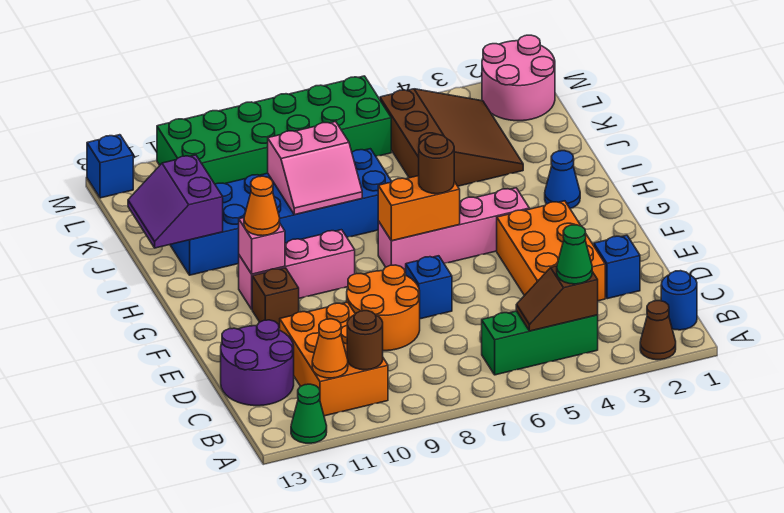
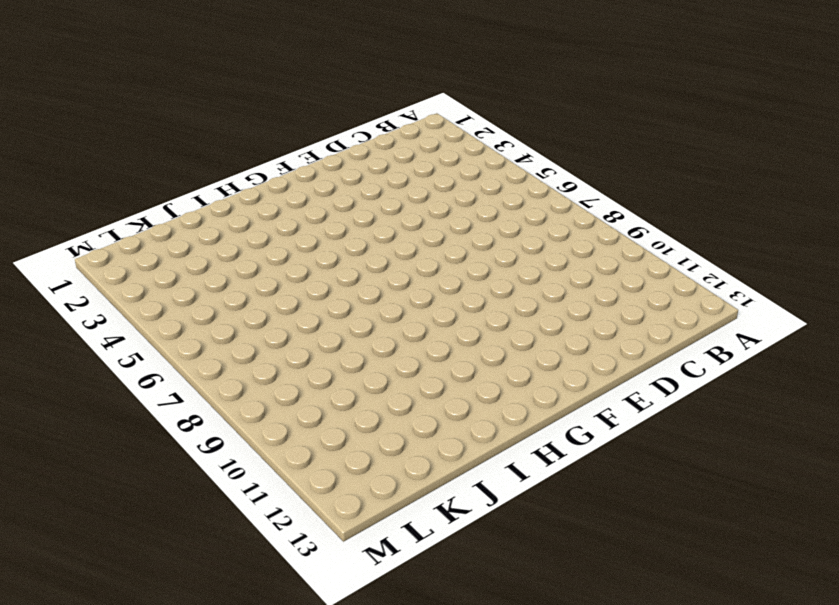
none -> brown 1x1 cone [640,301,676,360]
none -> green 1x1 cone [291,384,327,443]
none -> blue 1x1 round brick [661,271,697,330]

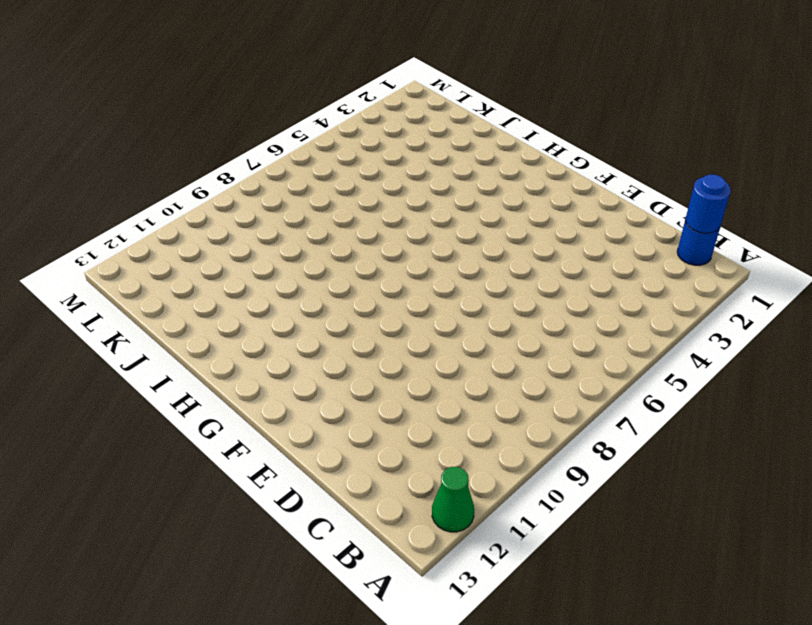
blue 1x1 round brick [685,175,731,233] -> none
none -> brown 1x1 cone [640,301,676,360]
none -> green 1x3 brick [482,311,598,375]
none -> orange 2x3 brick [280,302,388,416]

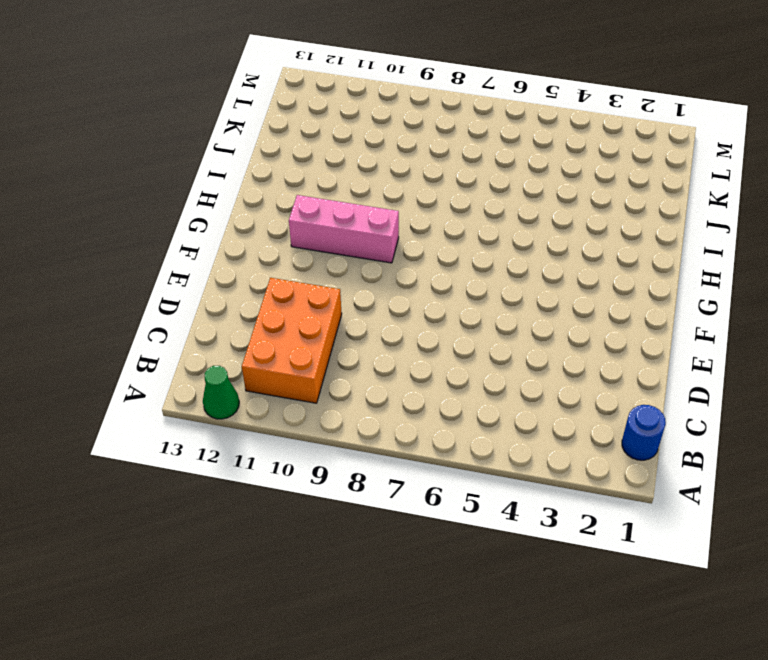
none -> brown 1x1 cone [640,301,676,360]
none -> green 1x3 brick [482,311,598,375]
none -> purple 2x2 round brick [221,320,294,406]

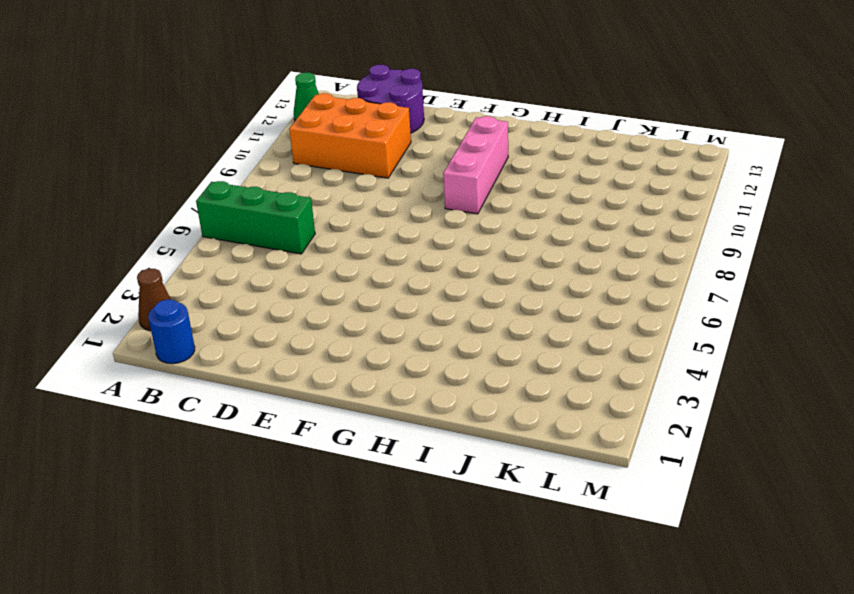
green 1x3 brick [196,181,315,254] -> green 1x3 brick turned to [482,311,598,375]
none -> blue 1x1 brick [594,235,640,299]
none -> orange 2x3 brick [497,201,605,301]
none -> orange 2x2 round brick [347,265,420,351]

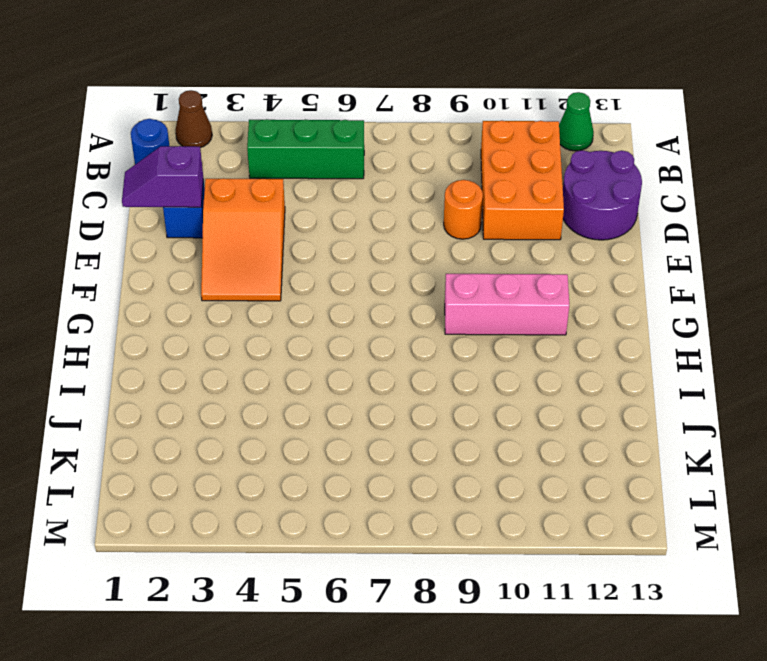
purple 1x2 slope [122,146,203,207] -> none
orange 2x3 slope [201,178,285,301] -> orange 2x3 brick [497,201,605,301]
orange 1x1 round brick [444,180,483,239] -> orange 2x2 round brick [347,265,420,351]
none -> blue 1x1 brick [406,256,452,319]
none -> brown 1x1 brick [252,268,299,328]
none -> pink 1x4 brick [378,188,529,273]

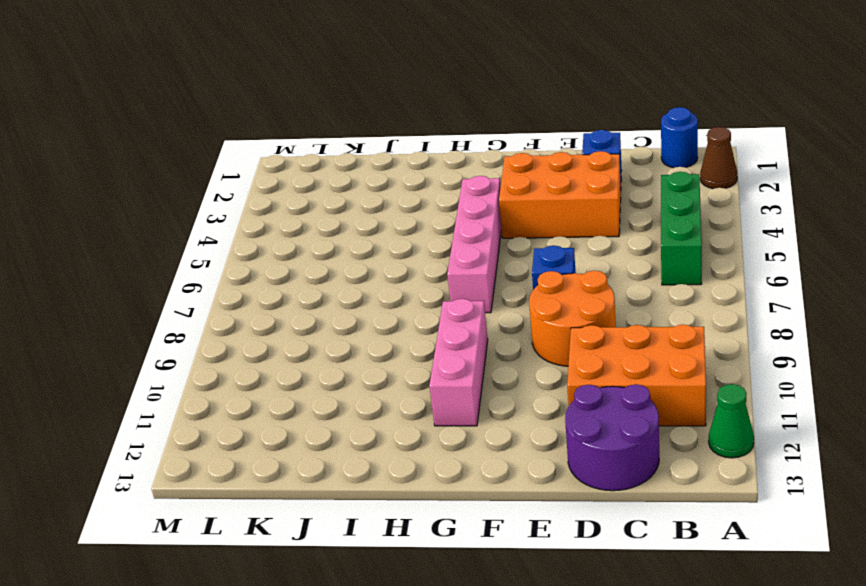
none -> brown 1x1 brick [252,268,299,328]
none -> blue 1x1 cone [545,151,580,209]
none -> blue 2x6 brick [170,149,392,275]

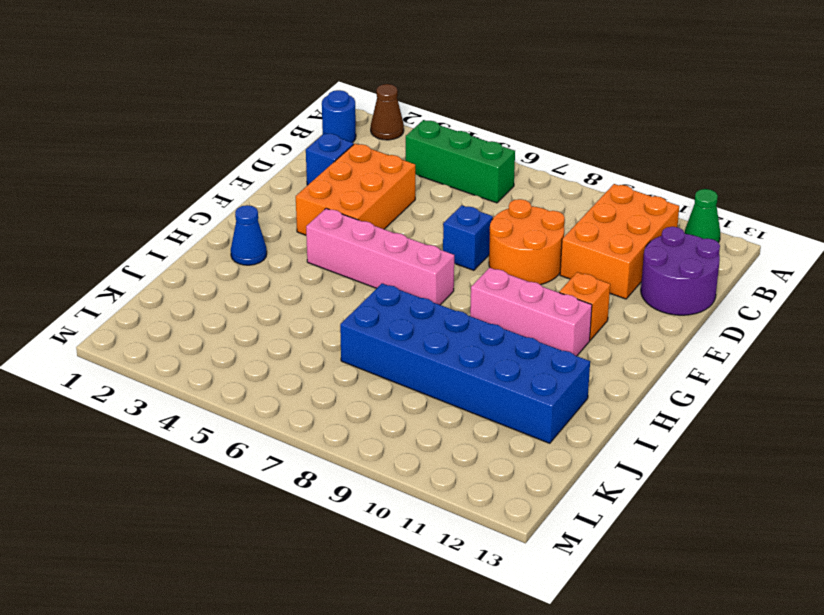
orange 1x1 brick [559,272,610,340] -> brown 1x1 brick [252,268,299,328]
none -> brown 3x3 slope [380,89,523,186]
none -> pink 2x2 round brick [482,35,555,121]
none -> green 2x6 brick [157,76,391,184]

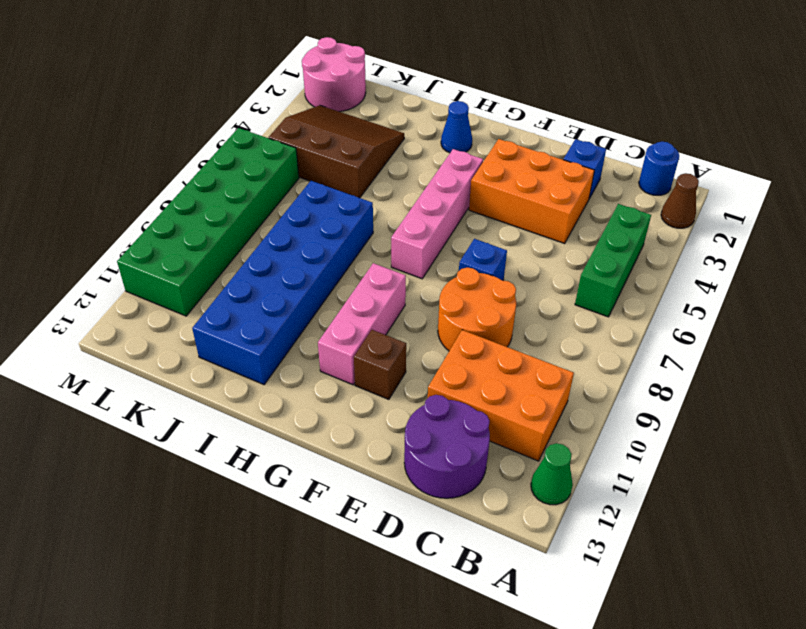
none -> blue 1x1 brick [87,135,133,198]
none -> brown 1x2 slope [516,266,598,331]
none -> brown 1x1 round brick [347,311,383,370]

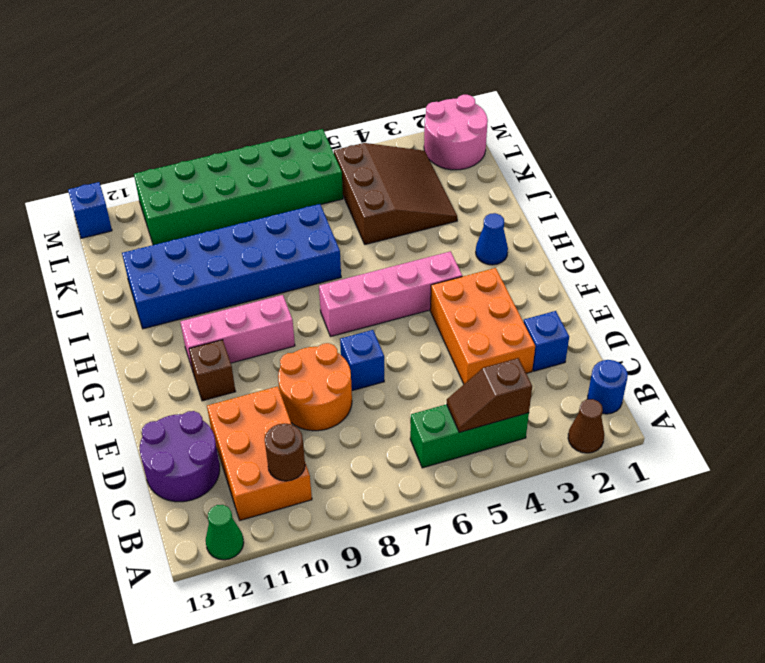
none -> orange 1x1 cone [312,319,348,378]
none -> orange 1x2 brick [378,176,460,241]
none -> pink 1x1 brick [239,218,285,274]

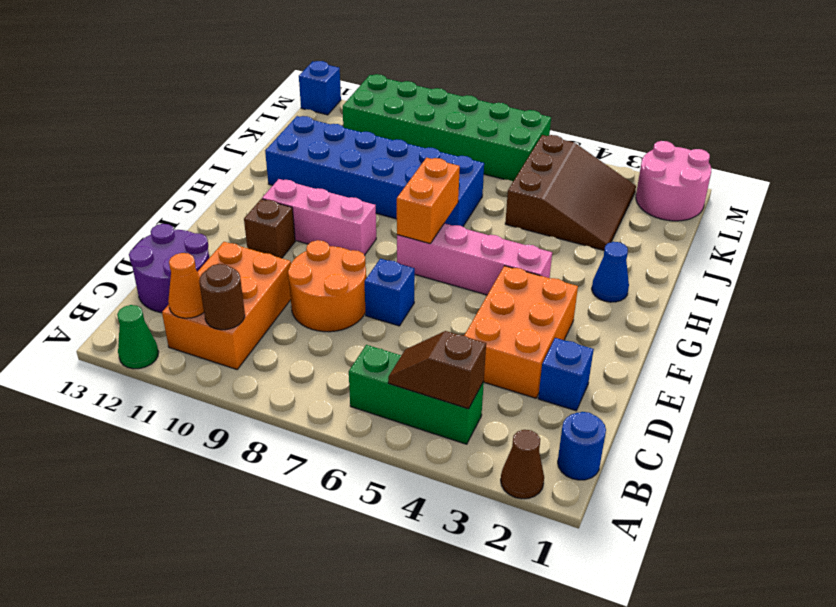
orange 1x2 brick [397,158,460,244] -> orange 1x2 brick turned to [378,176,460,241]
none -> pink 1x1 brick [239,218,285,274]
none -> pink 2x2 slope [268,122,362,215]
none -> purple 2x2 slope [128,155,223,248]

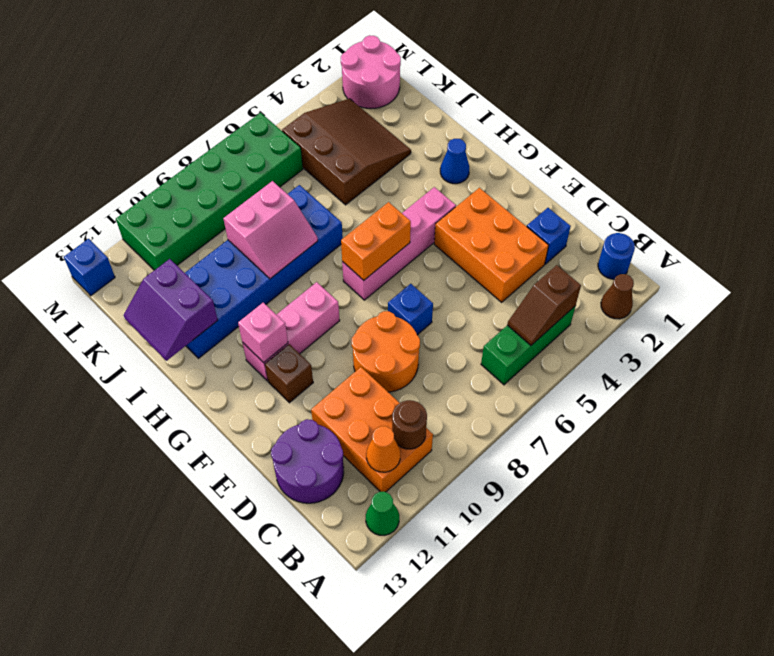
none -> green 1x1 cone [557,225,592,284]
none -> brown 1x1 round brick [419,134,454,194]
none -> orange 1x1 cone [244,176,280,236]

